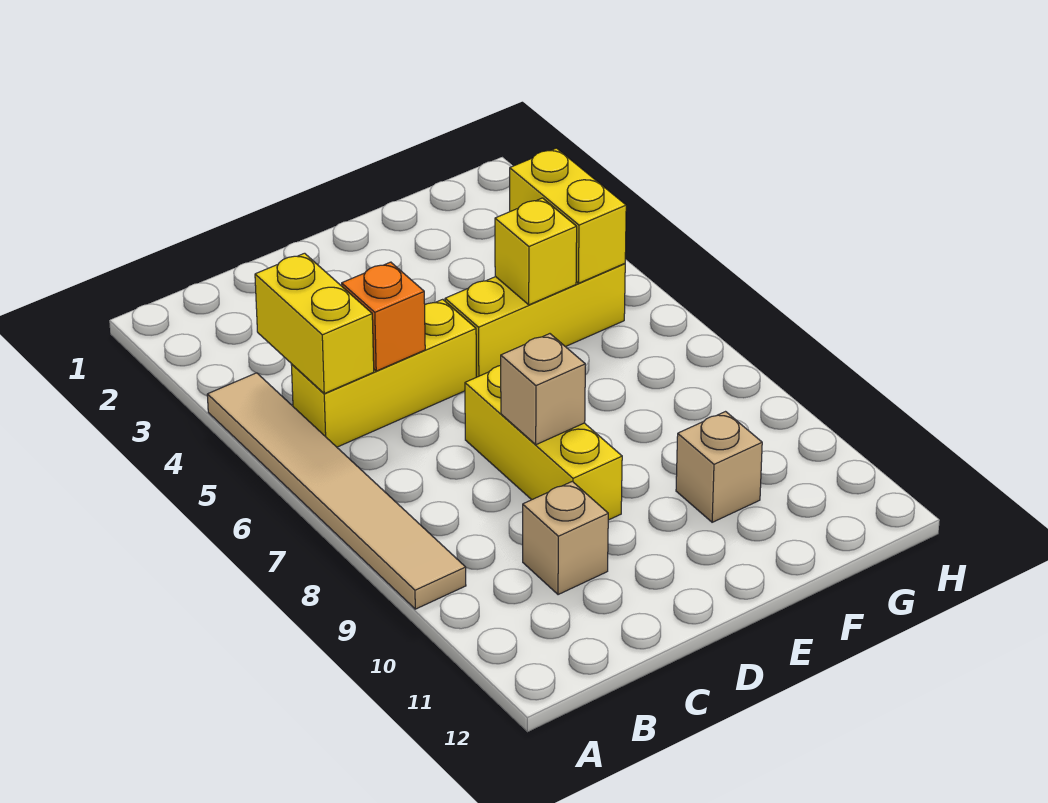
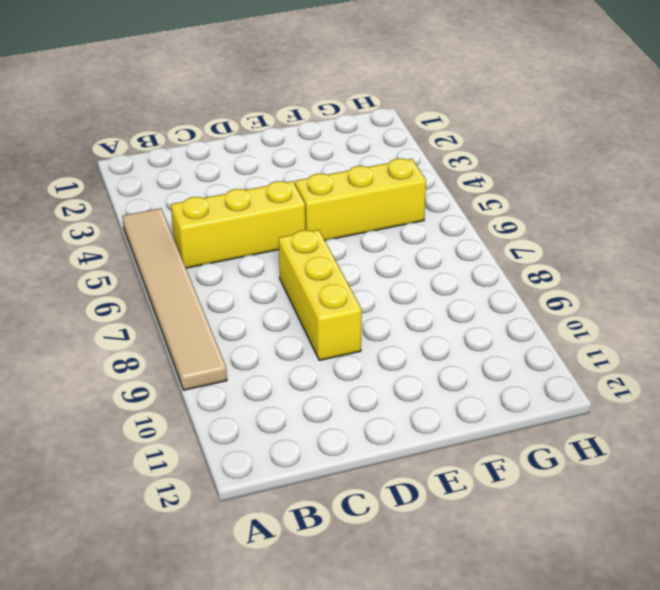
none -> tan 1x1 brick [523,481,608,595]
none -> tan 1x1 brick [676,412,762,522]

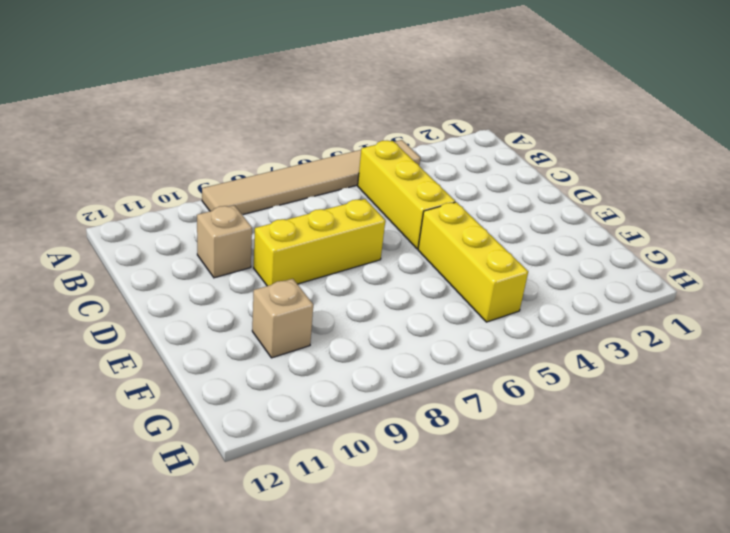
none -> yellow 1x2 brick [255,253,374,394]
none -> orange 1x1 brick [342,262,425,371]

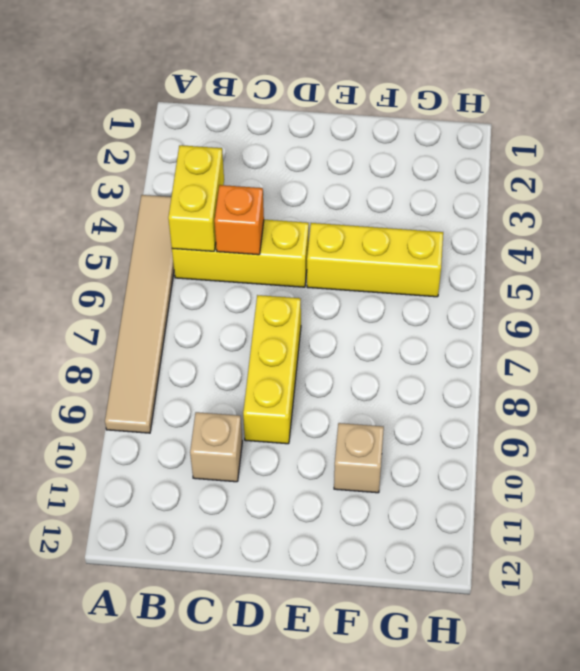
none -> tan 1x1 brick [501,334,585,445]
none -> yellow 1x1 brick [495,198,577,305]

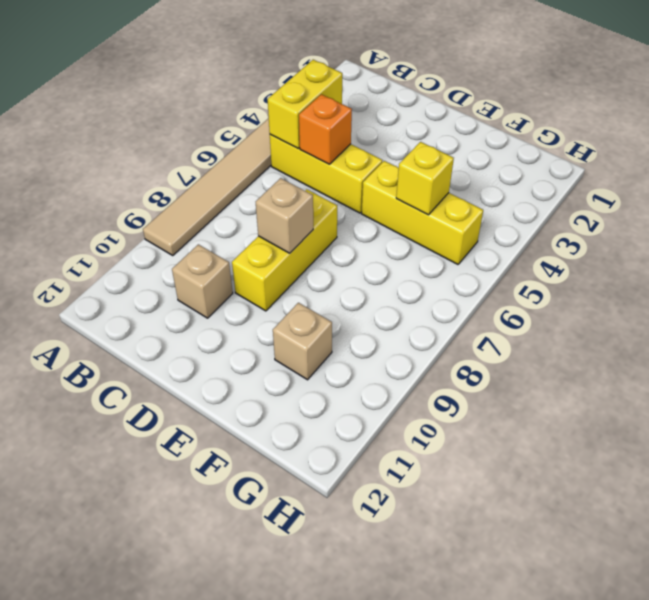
none -> yellow 1x2 brick [510,148,626,283]

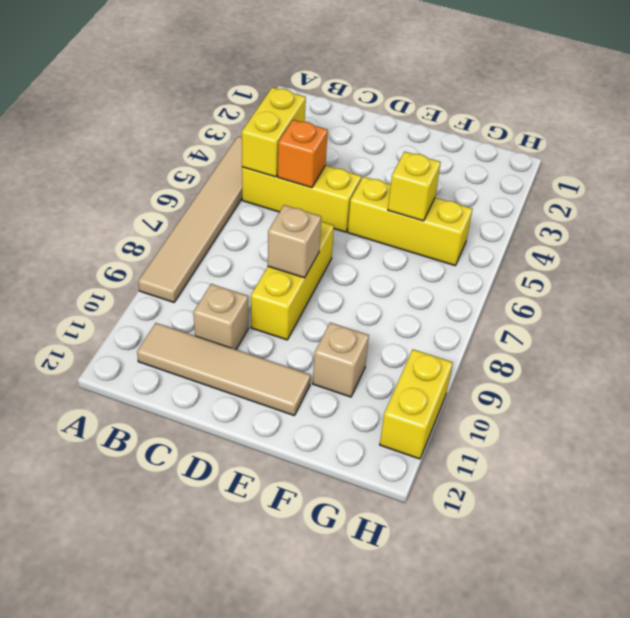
tan 1x4 tile [137,323,311,415] -> none
yellow 1x2 brick [380,349,453,459] -> yellow 1x2 brick moved to [510,148,626,283]

